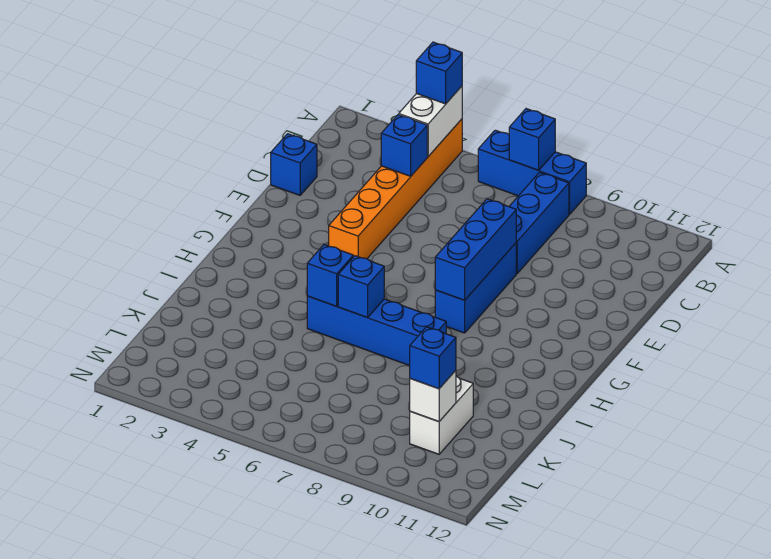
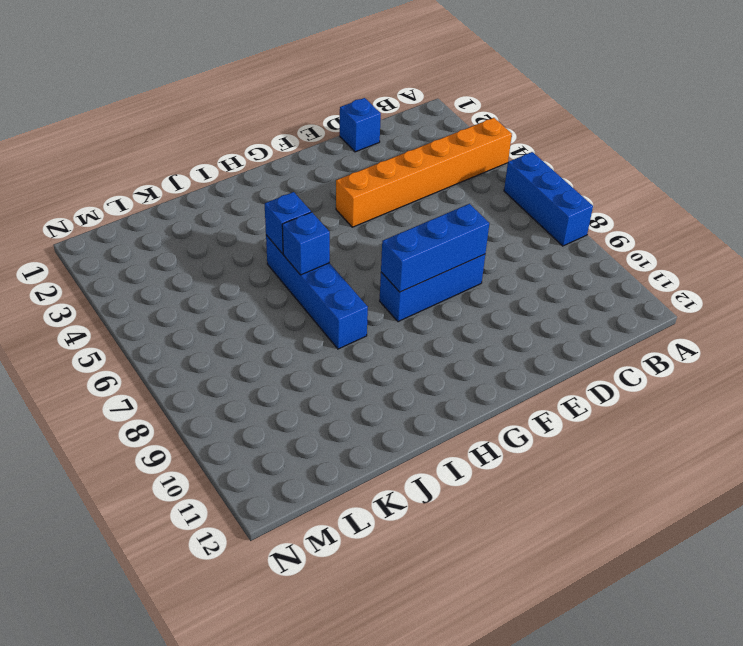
none -> blue 1x3 brick [509,172,569,274]
none -> white 1x2 brick [410,376,473,454]
none -> white 1x2 brick [399,86,462,156]

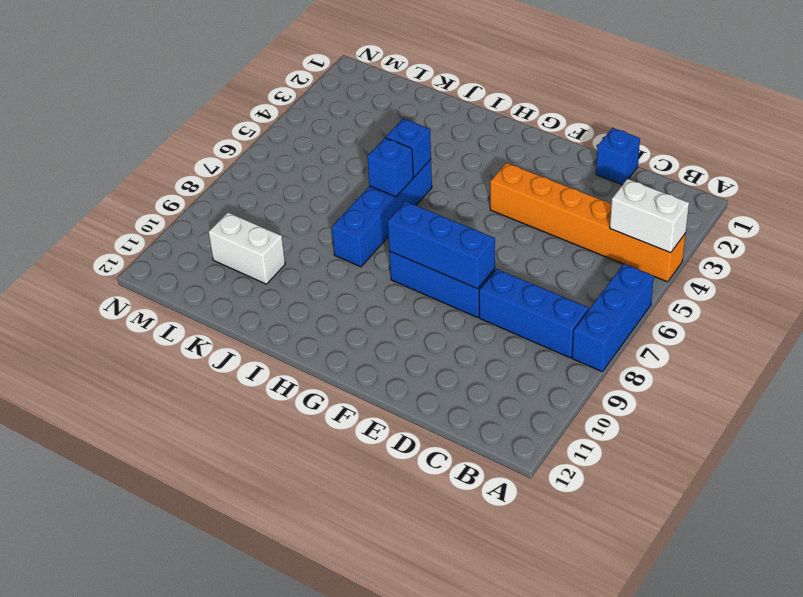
none -> blue 1x1 brick [509,109,555,170]
none -> blue 1x1 brick [381,115,427,176]
none -> white 1x1 brick [410,370,456,422]

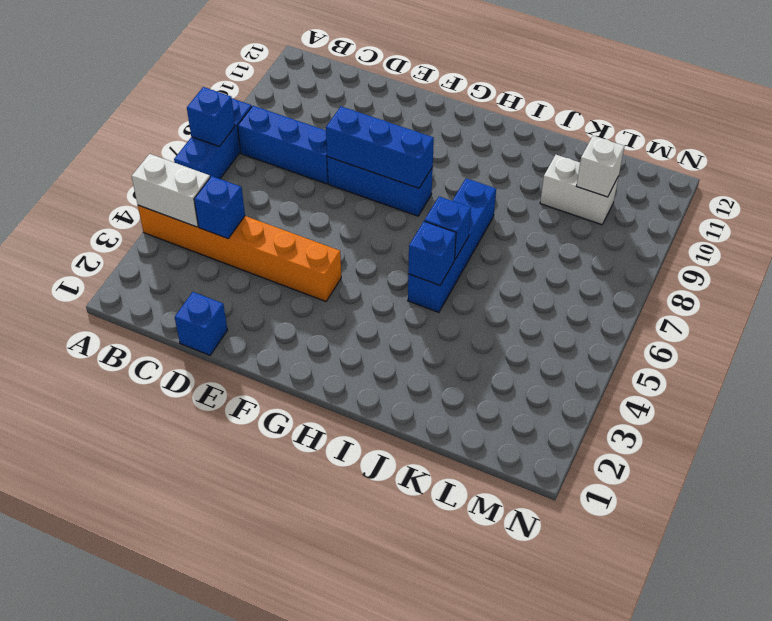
none -> blue 1x1 brick [416,42,462,104]
none -> blue 1x1 brick [410,327,456,389]

